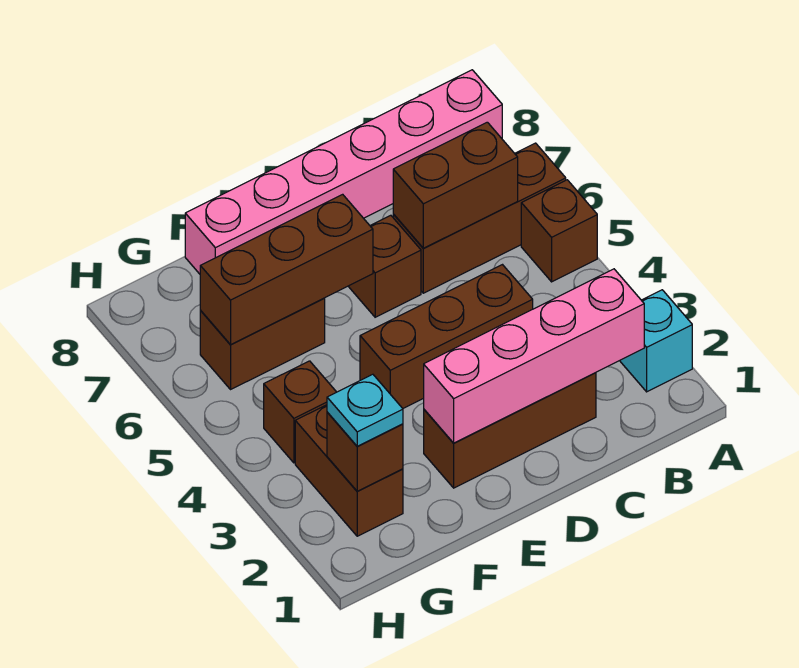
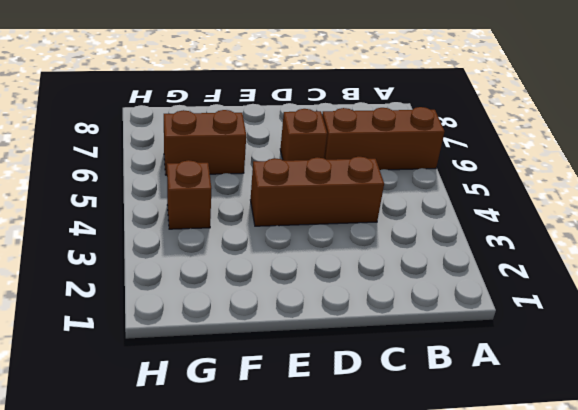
none -> cyan 1x1 brick [620,290,692,392]
none -> brown 1x1 brick [521,180,597,282]
none -> pink 1x6 brick [185,70,502,274]

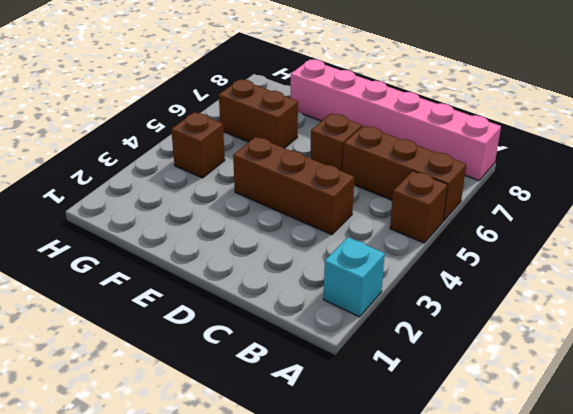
none -> brown 1x3 brick [424,373,596,488]
none -> brown 1x2 brick [295,405,403,536]
none -> pink 1x4 brick [424,269,644,443]

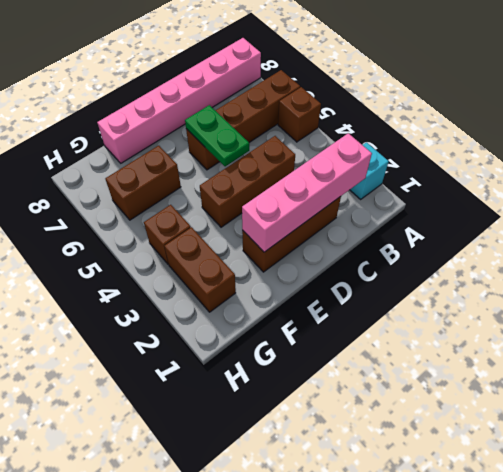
green 1x2 plate [185,105,249,166] -> none
none -> brown 1x2 brick [393,122,518,248]
none -> brown 1x3 brick [200,194,373,345]
none -> brown 1x1 brick [327,412,403,491]

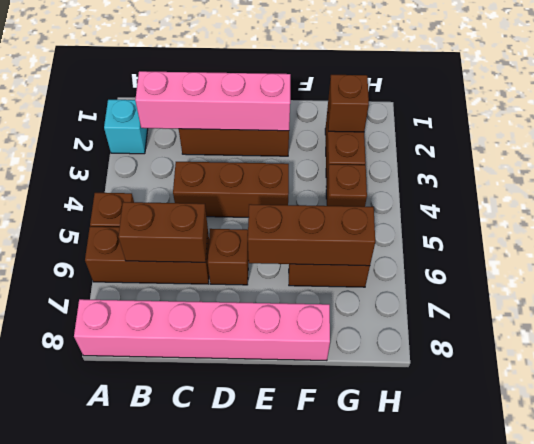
none -> cyan 1x1 plate [327,374,403,446]

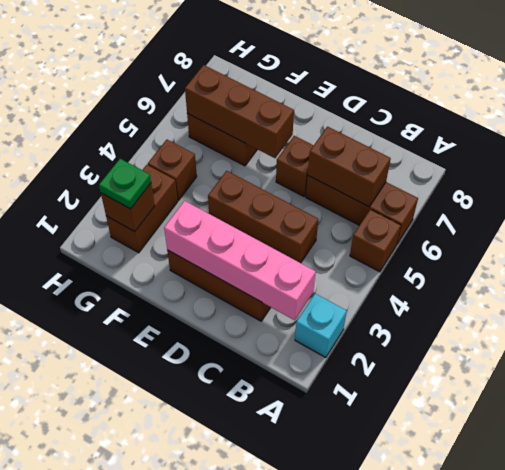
green 1x1 plate [99,159,151,209] -> cyan 1x1 plate [327,374,403,446]
none -> pink 1x6 brick [185,70,502,274]

